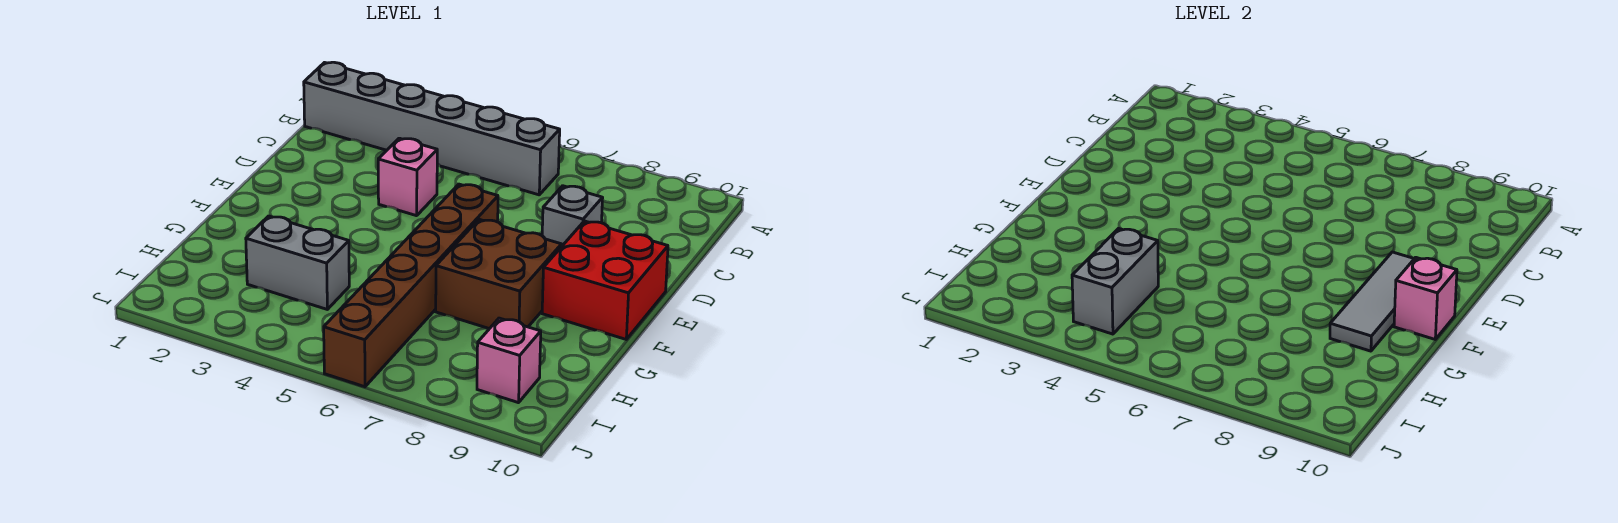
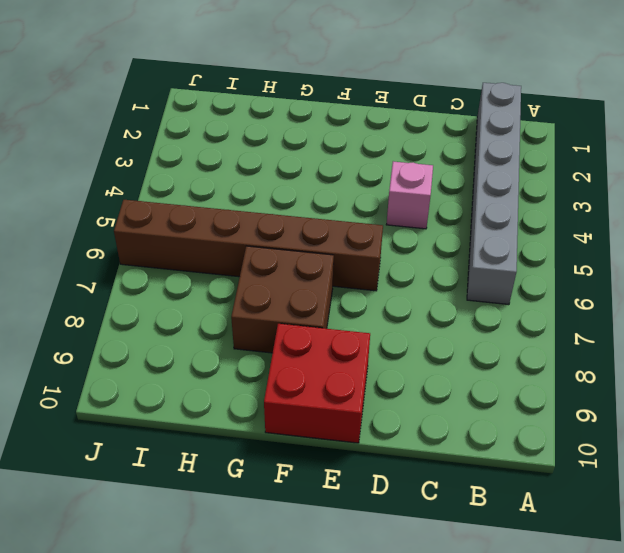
none -> grey 1x1 brick [542,186,603,247]
none -> grey 1x2 brick [246,216,349,309]

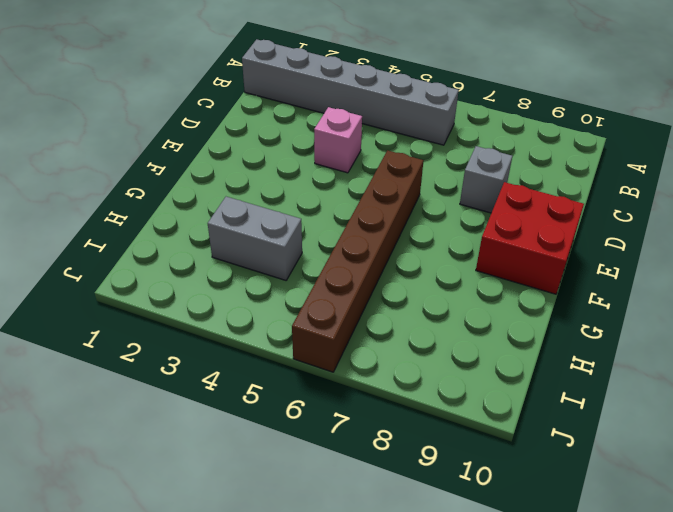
none -> brown 2x2 brick [436,219,562,328]
none -> pink 1x1 brick [477,318,541,403]

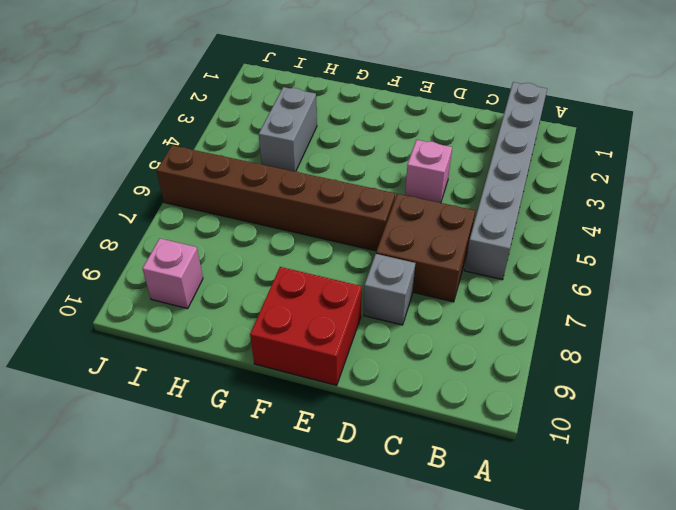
brown 2x2 brick [376,194,475,302] -> brown 2x2 brick moved to [436,219,562,328]
none -> grey 1x3 tile [1330,252,1414,351]
none -> pink 1x1 brick [1394,258,1457,339]

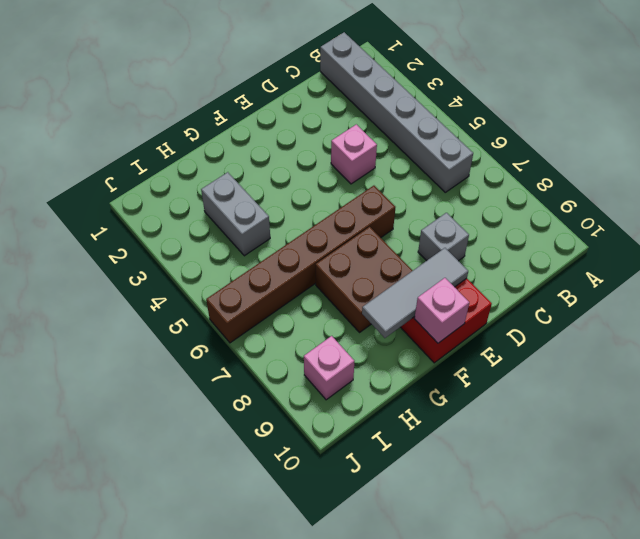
none -> grey 1x2 brick [1072,229,1158,334]

